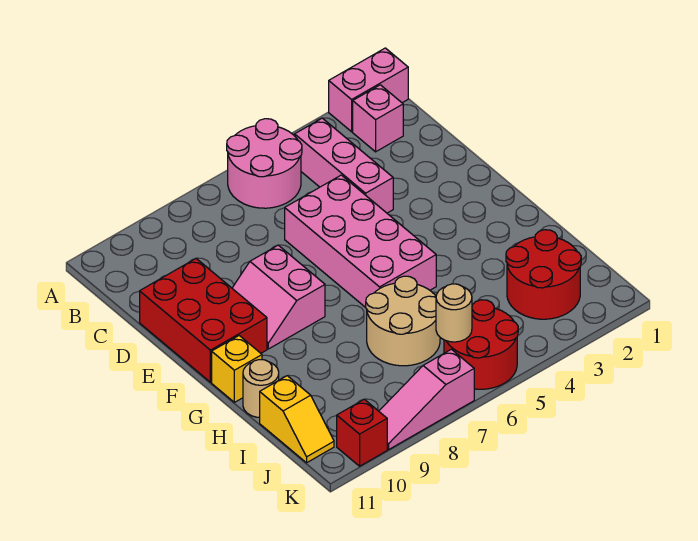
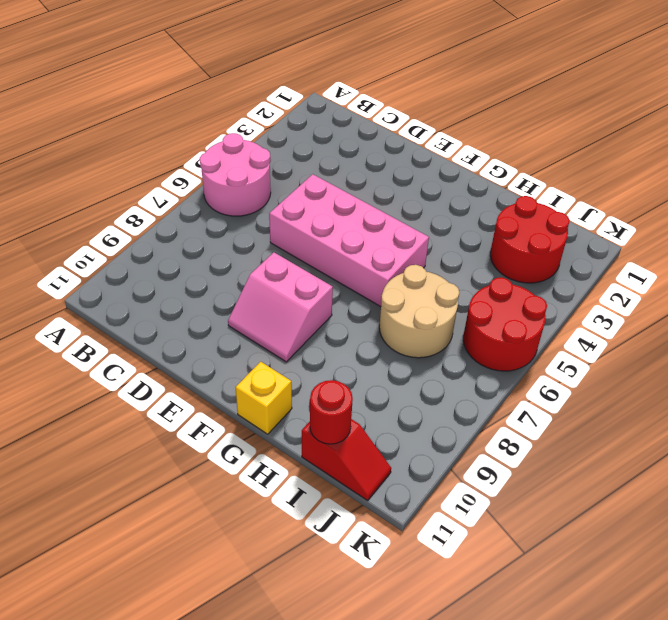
red 1x2 slope [302,419,391,500] -> yellow 1x2 slope [260,376,334,463]
red 1x1 round brick [310,380,353,444] -> none
none -> pink 1x2 brick [329,48,408,132]
none -> pink 1x1 brick [353,85,403,152]
none -> pink 1x3 brick [295,118,393,213]

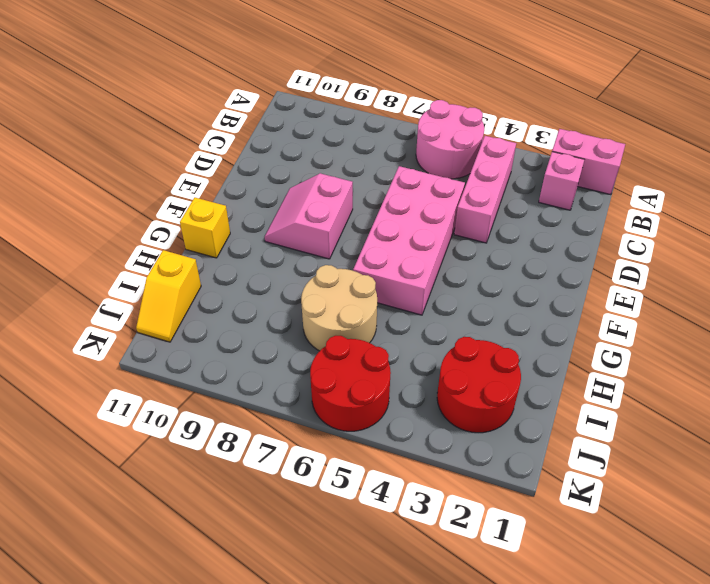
none -> red 2x3 brick [140,259,267,382]
none -> tan 1x1 round brick [243,360,279,417]
none -> pink 1x3 slope [379,349,474,449]

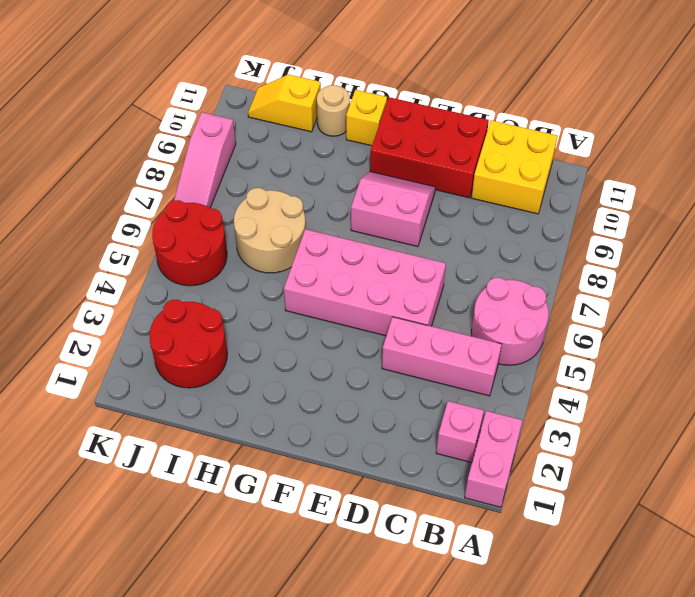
yellow 2x2 brick [472,120,558,214] -> none
pink 1x3 slope [174,112,236,208] -> pink 1x3 slope turned to [379,349,474,449]
none -> red 1x1 brick [337,399,387,466]
none -> tan 1x1 round brick [436,284,472,342]

